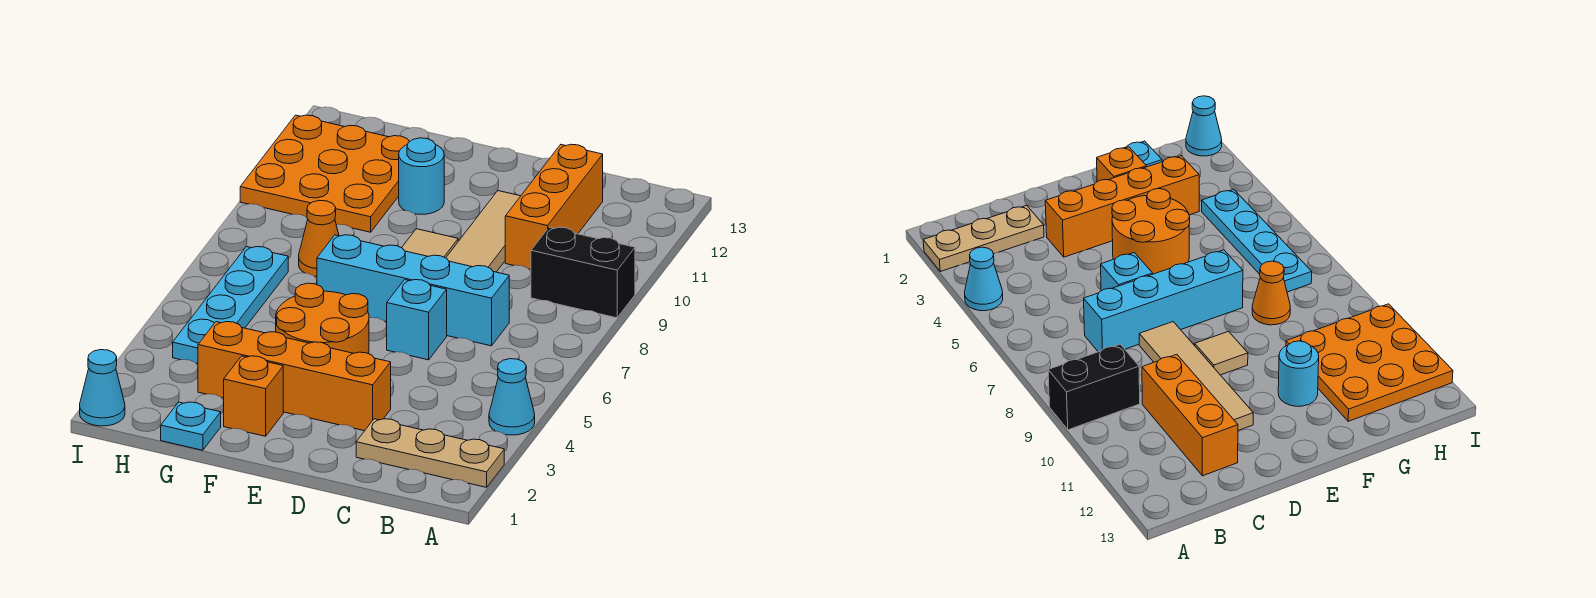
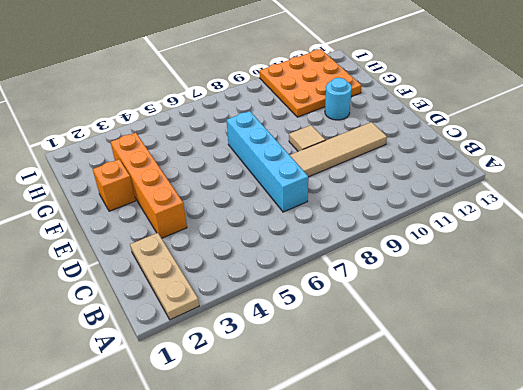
none -> cyan 1x1 cone [489,359,535,435]
none -> black 1x2 brick [531,227,635,318]
none -> orange 1x3 brick [505,144,603,269]

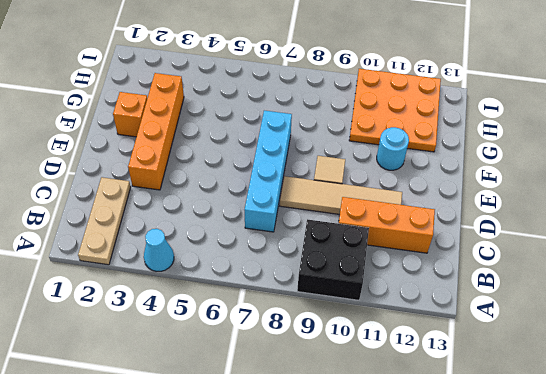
black 2x2 brick [297,219,369,300] -> black 1x2 brick [531,227,635,318]
none -> cyan 1x1 brick [387,280,447,360]
none -> orange 2x2 round brick [276,283,369,354]
none -> cyan 1x1 plate [161,402,221,450]

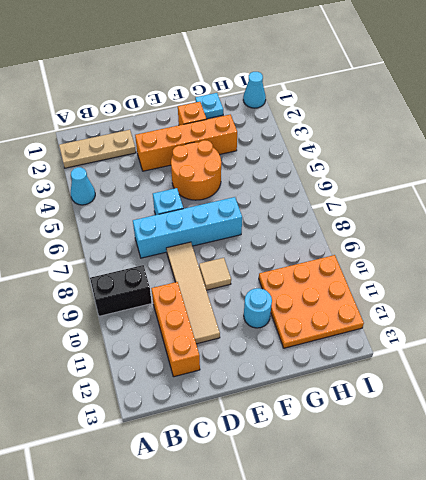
none -> orange 1x1 cone [299,200,339,277]
none -> cyan 1x4 plate [173,247,288,364]

